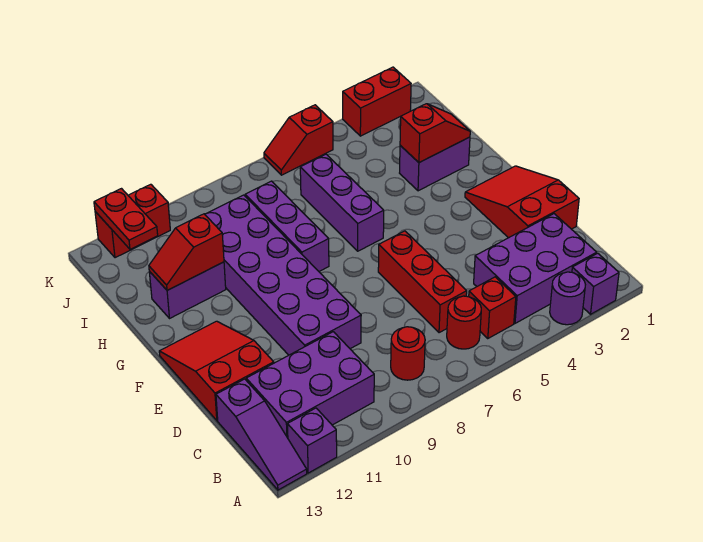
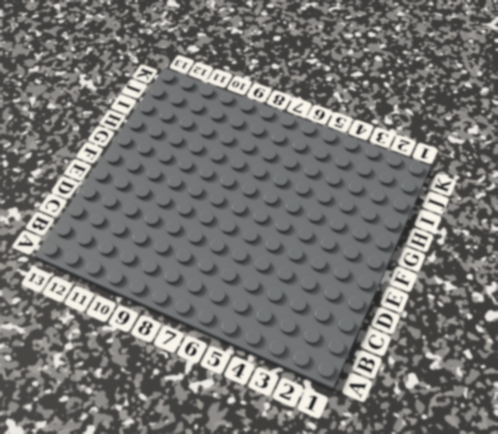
none -> purple 1x1 brick [572,253,619,314]
none -> purple 1x1 round brick [550,272,585,325]
none -> purple 1x1 brick [287,408,337,473]

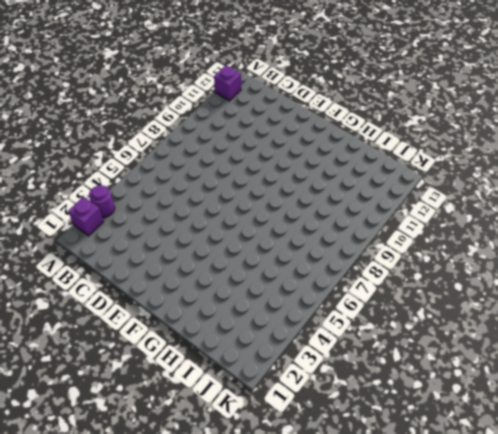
none -> purple 1x3 slope [216,379,307,490]
none -> purple 2x3 brick [474,214,597,323]
none -> red 1x1 brick [469,277,516,338]

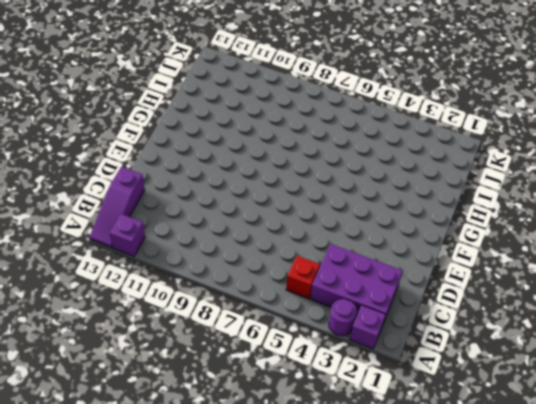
none -> red 1x1 round brick [447,296,481,349]
none -> red 1x1 round brick [391,327,425,380]
none -> purple 2x3 brick [246,332,374,438]

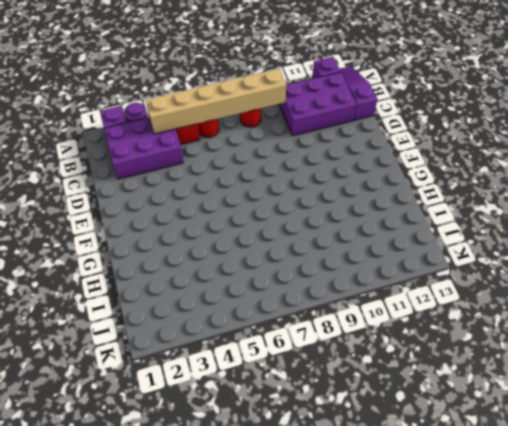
tan 1x6 brick [146,69,286,134] -> none
none -> red 1x3 brick [378,231,467,333]
none -> red 2x3 slope [465,166,579,238]
none -> purple 2x6 brick [205,195,361,355]

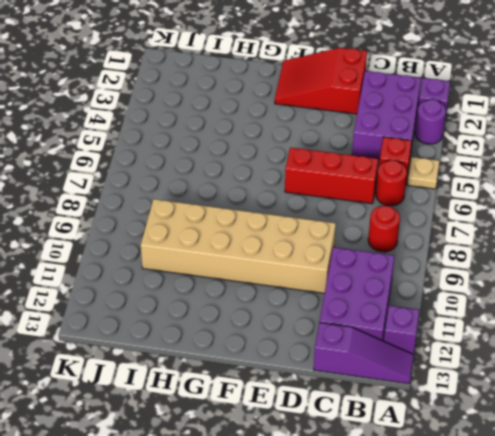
tan 1x1 plate [408,157,439,189] -> none
tan 2x6 brick [141,199,336,293] -> purple 2x6 brick [205,195,361,355]
none -> red 2x3 slope [159,321,274,421]
none -> purple 1x3 brick [300,154,384,251]
none -> purple 1x3 brick [245,181,329,271]

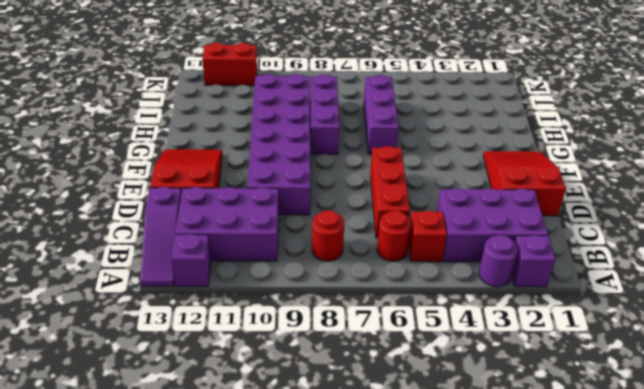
none -> purple 1x2 brick [400,137,470,191]
none -> purple 1x2 brick [149,262,226,318]
none -> red 1x2 brick [343,67,411,136]

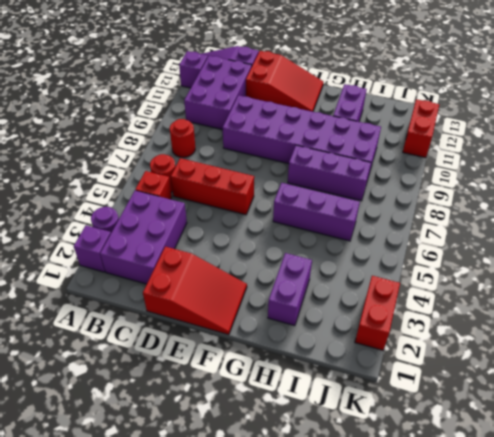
none -> red 1x2 slope [264,105,333,175]
none -> red 1x2 slope [400,104,470,163]
none -> red 1x2 slope [149,214,224,290]

